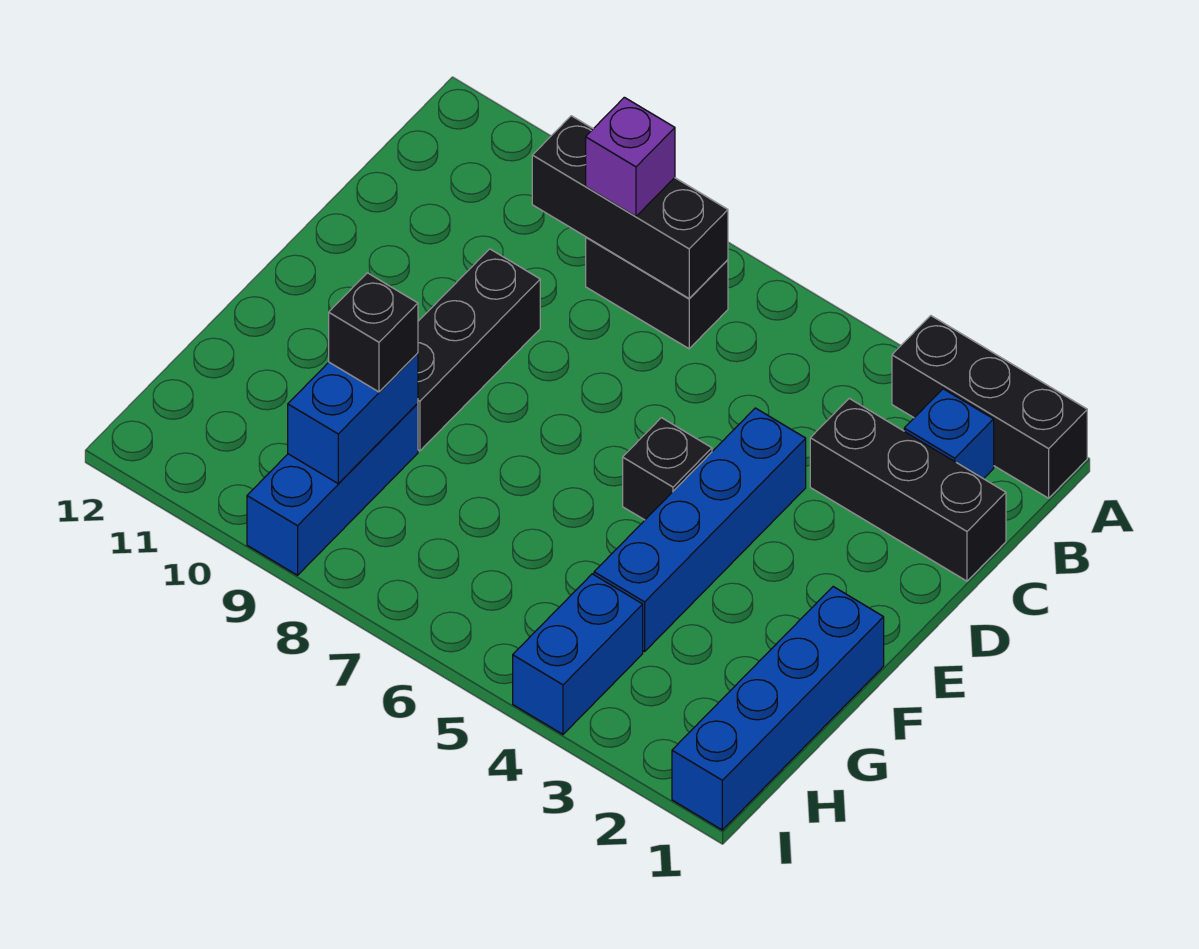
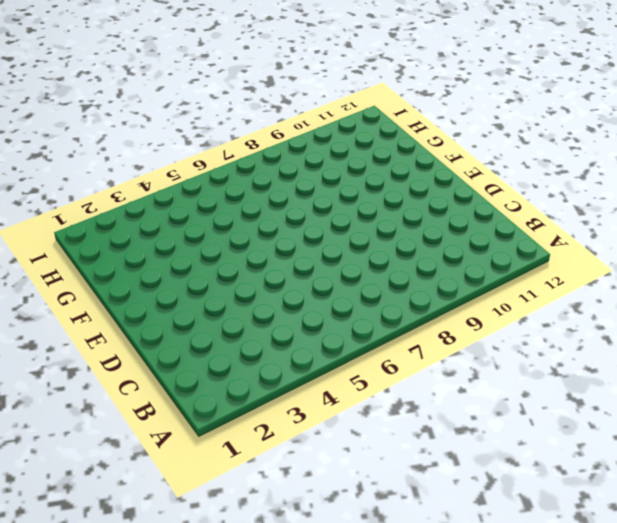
none -> black 1x3 brick [892,316,1087,498]
none -> blue 1x1 brick [904,389,994,479]
none -> black 1x2 brick [586,237,728,349]

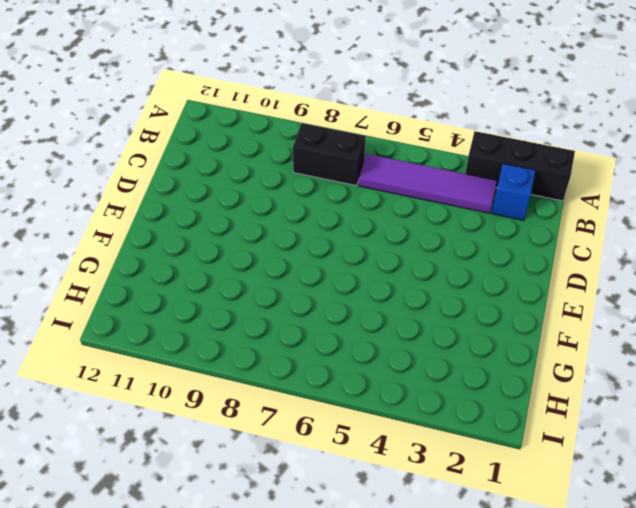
purple 1x4 tile [358,154,497,213] -> none
none -> black 1x3 brick [810,398,1006,581]
none -> blue 1x4 brick [594,408,806,651]
none -> black 1x3 brick [418,249,540,451]

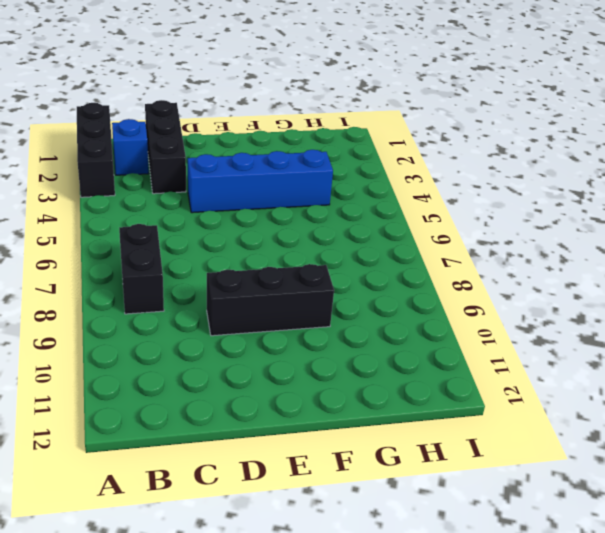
none -> black 1x1 brick [623,418,712,520]
none -> blue 1x4 brick [672,587,884,830]
none -> blue 1x3 brick [247,403,418,575]

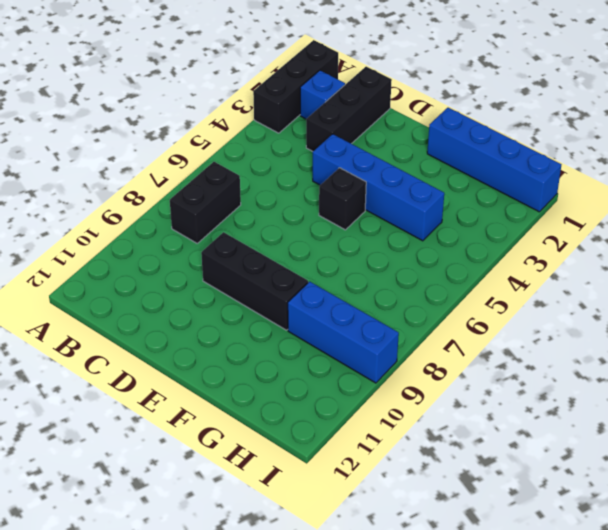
none -> blue 1x2 brick [513,574,643,734]
none -> black 1x3 brick [532,116,728,298]
none -> blue 1x2 brick [288,353,418,483]

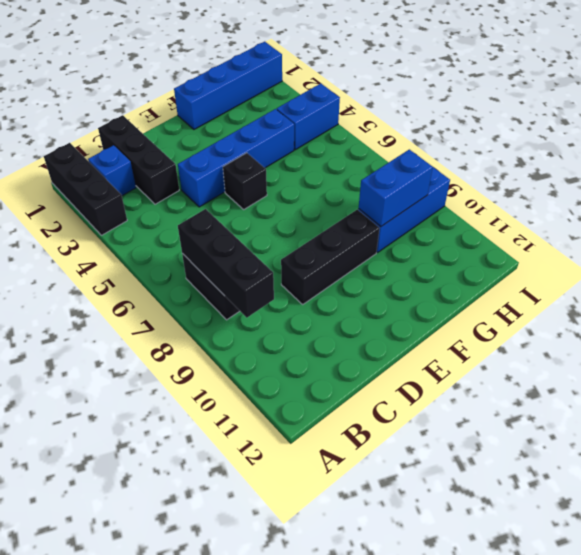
none -> purple 1x1 brick [586,97,675,216]
none -> black 1x1 brick [329,273,418,392]

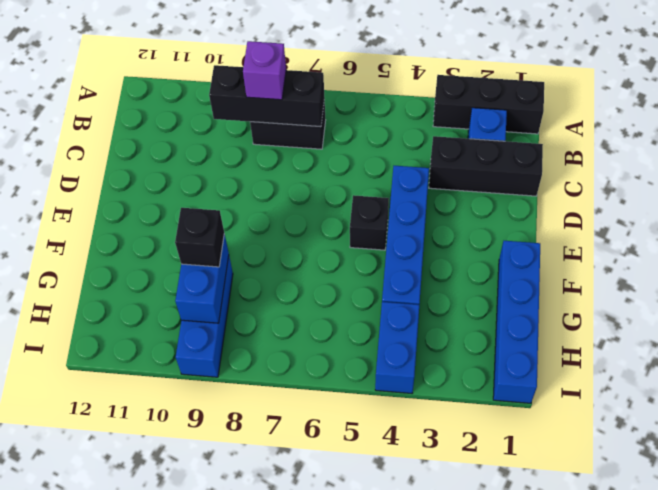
none -> black 1x3 brick [418,249,540,451]

